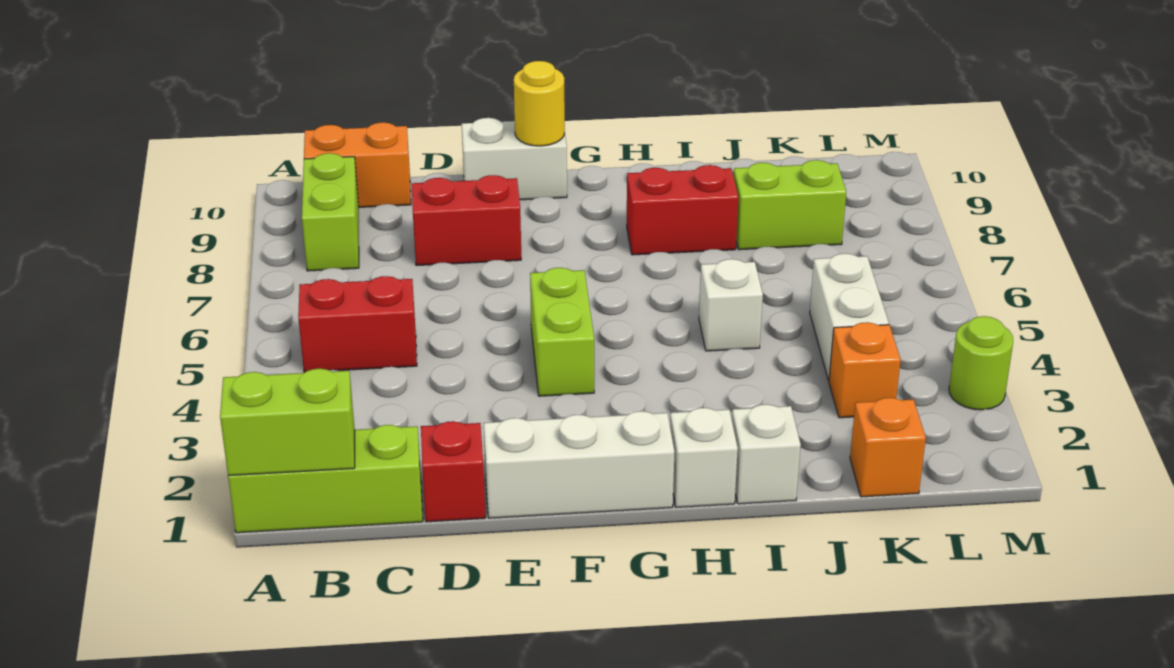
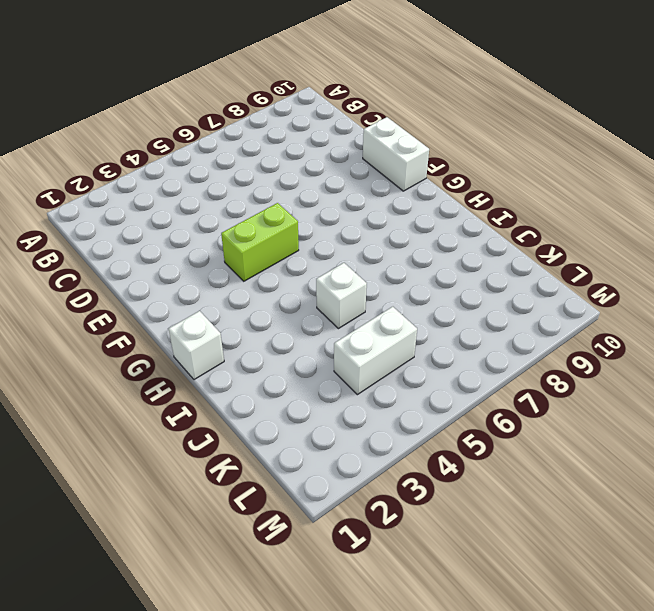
none -> lime 1x3 brick [228,425,423,533]
none -> red 1x2 brick [298,276,417,372]
none -> lime 1x2 brick [302,153,359,271]

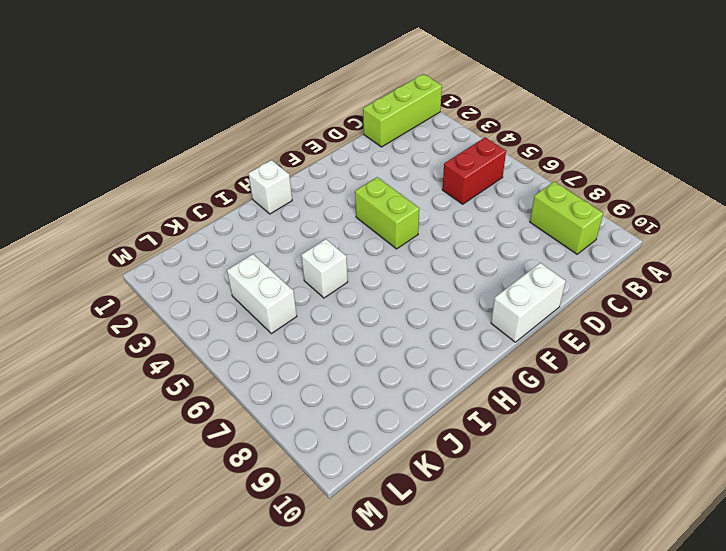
none -> orange 1x2 brick [304,122,411,207]
none -> red 1x1 brick [421,421,485,522]
none -> red 1x2 brick [412,175,521,266]

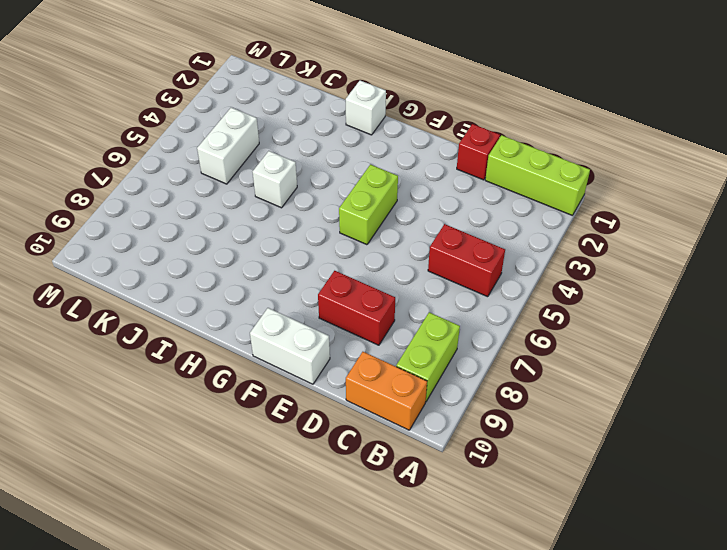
none -> white 1x3 brick [484,411,674,518]
none -> red 1x2 brick [627,165,738,255]
none -> white 1x1 brick [732,404,801,504]

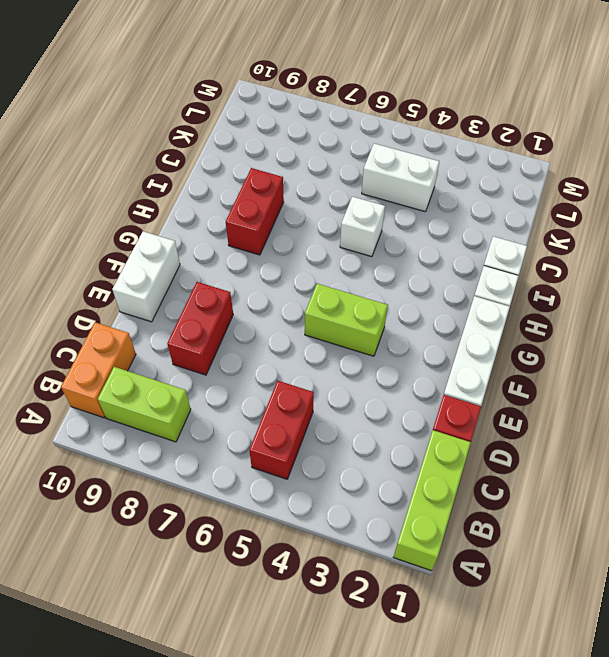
none -> lime 1x2 brick [734,160,846,250]
none -> orange 1x1 brick [850,398,926,497]
none -> orange 1x1 brick [829,322,901,418]

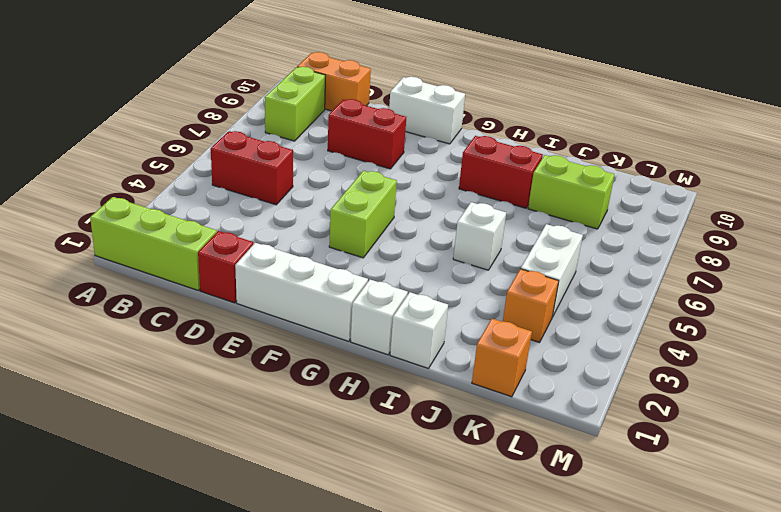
none -> lime 1x1 round brick [949,316,1013,410]
none -> lime 1x2 brick [220,369,355,476]
none -> yellow 1x1 round brick [514,61,565,146]

